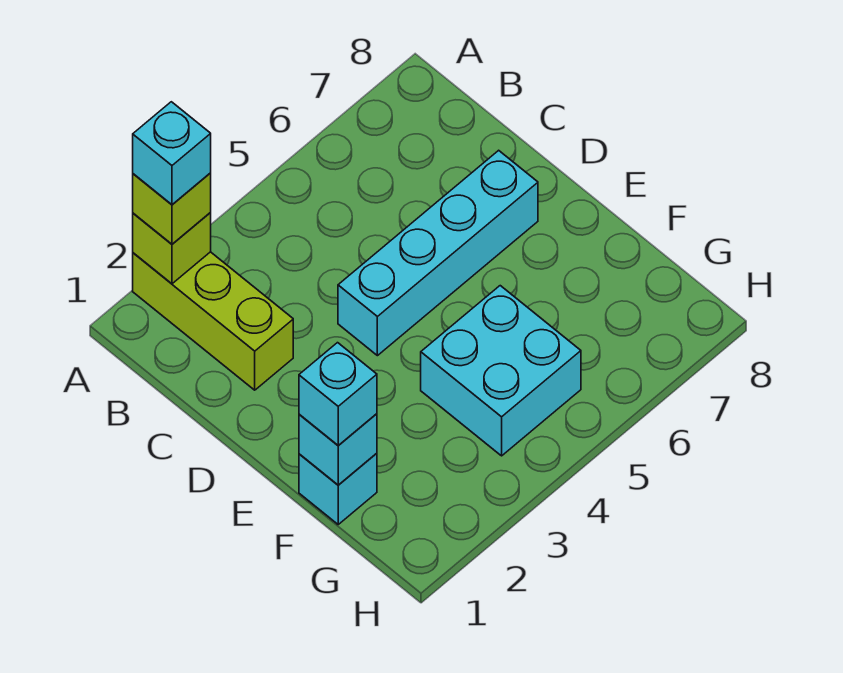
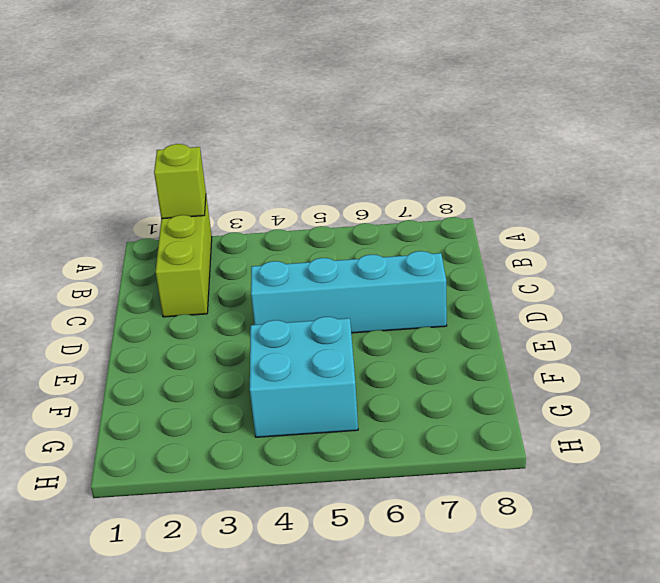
none -> cyan 1x1 brick [299,453,377,524]
none -> cyan 1x1 brick [299,414,377,485]

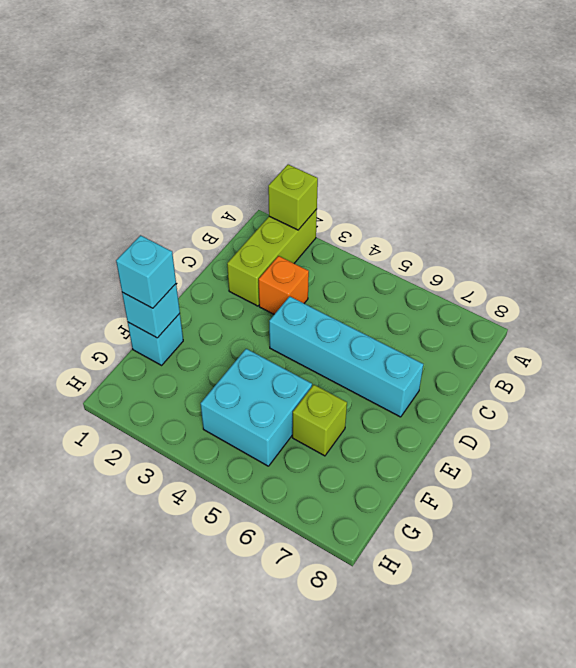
orange 1x1 brick [259,256,309,314] -> none
lime 1x1 brick [292,385,347,456] -> lime 1x1 brick moved to [133,173,211,244]
none -> cyan 1x1 brick [133,102,211,205]

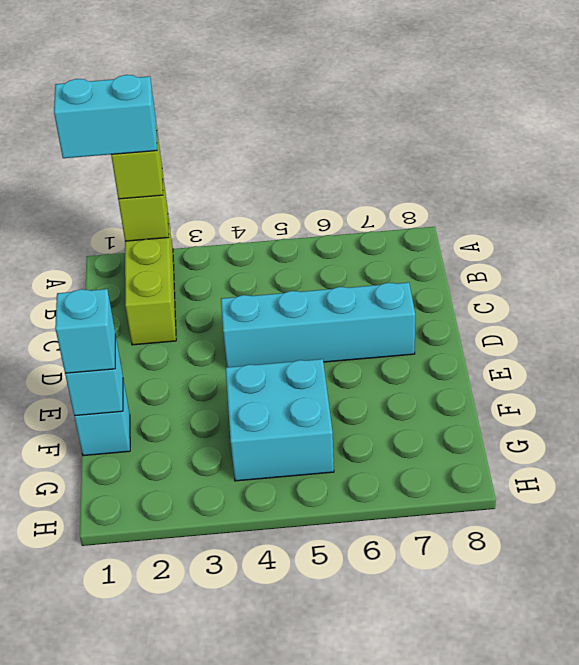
cyan 1x2 brick [54,75,157,158] -> cyan 1x1 brick [133,102,211,205]

